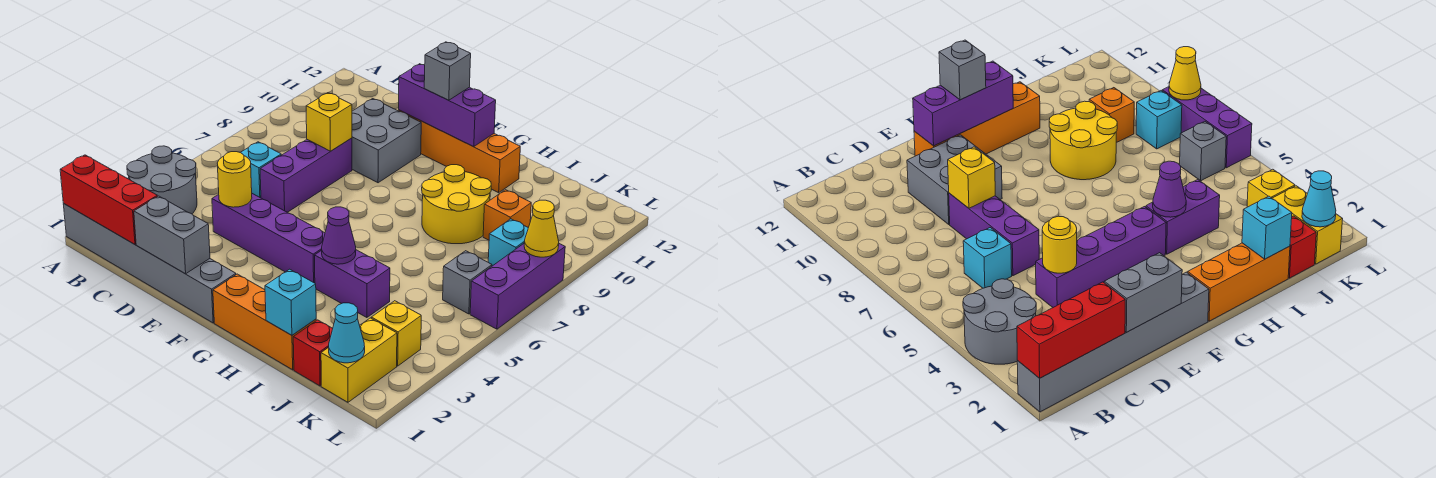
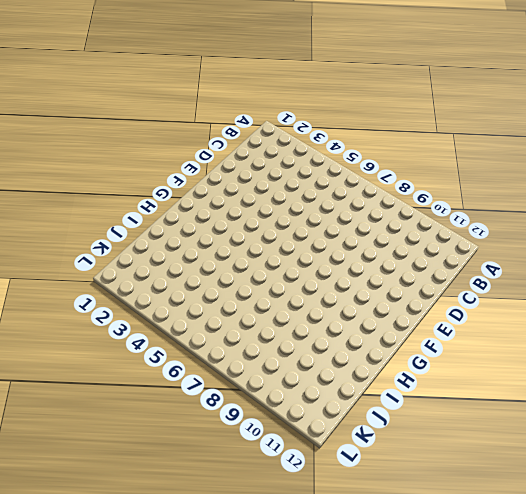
none -> grey 1x6 brick [63,204,236,323]
none -> grey 2x2 round brick [127,146,197,214]
none -> cyan 1x1 brick [241,142,281,198]

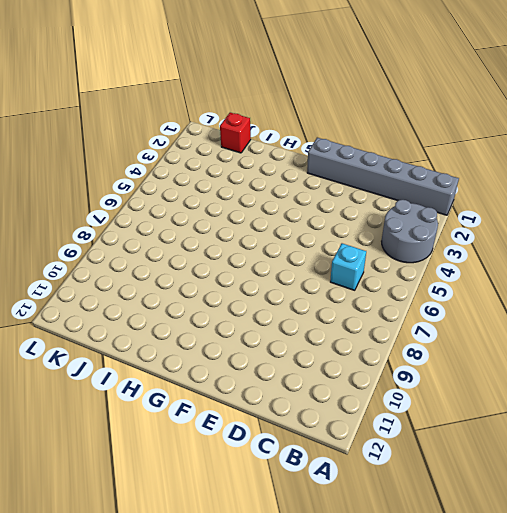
none -> purple 1x4 brick [212,194,325,283]
none -> purple 1x3 brick [260,138,352,212]
none -> grey 2x2 brick [352,99,421,183]

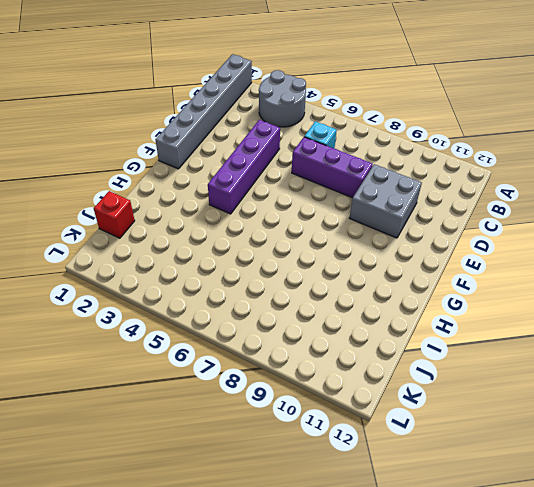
none -> orange 1x4 brick [399,110,520,193]
none -> orange 1x3 brick [213,274,316,370]
none -> purple 1x2 brick [315,250,390,318]

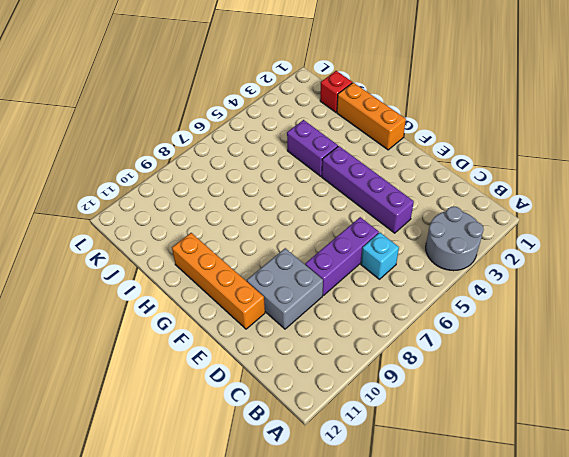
none -> grey 1x6 brick [63,204,236,323]
none -> yellow 2x2 round brick [422,165,491,244]
none -> orange 1x1 brick [483,190,531,240]

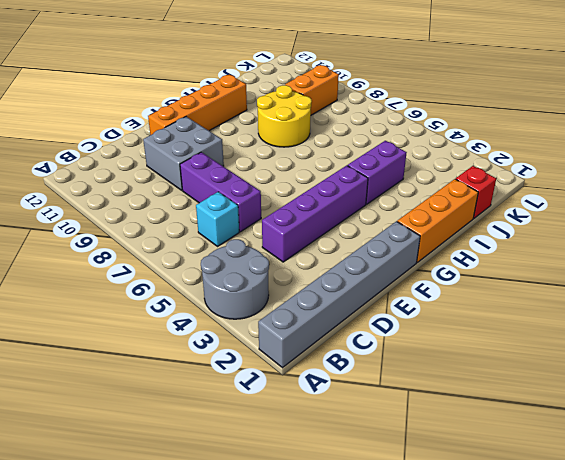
orange 1x2 brick [285,65,339,115] -> orange 1x1 brick [483,190,531,240]
none -> yellow 1x2 brick [321,318,397,402]
none -> yellow 1x1 brick [371,301,421,366]
none -> grey 1x1 brick [443,251,492,314]

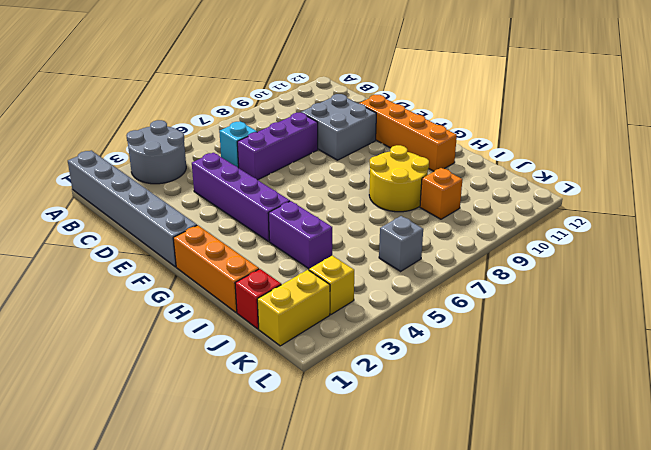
none -> cyan 1x1 brick [488,219,528,266]
none -> purple 1x3 brick [470,244,565,329]
none -> red 1x3 brick [60,155,157,244]

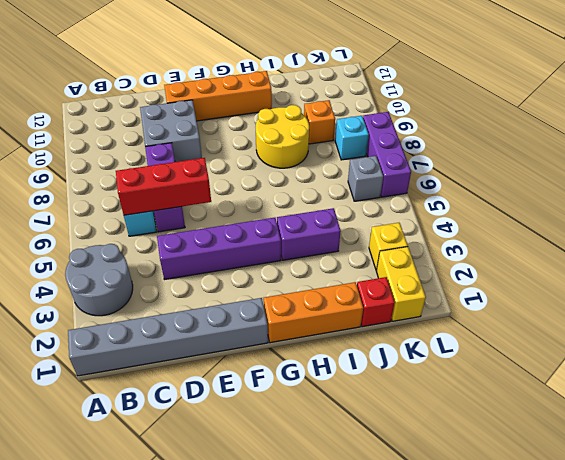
red 1x3 brick [116,158,211,215] -> red 1x3 brick moved to [60,155,157,244]
none -> grey 1x2 brick [134,196,210,274]
none -> yellow 1x1 round brick [217,152,252,207]
none -> yellow 1x1 brick [306,93,352,151]

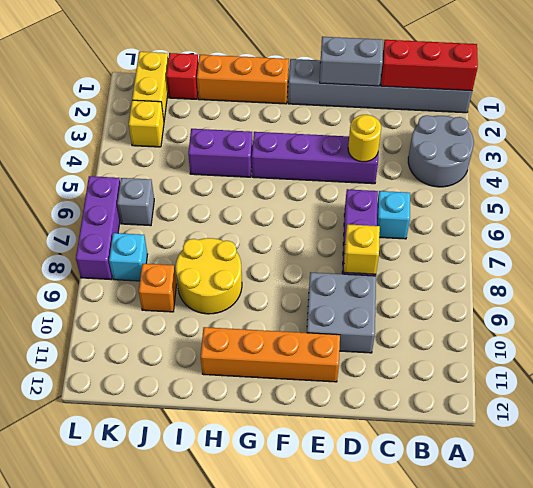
none -> purple 1x3 brick [399,64,496,147]
none -> purple 1x1 cone [322,207,356,264]
none -> cyan 1x1 brick [265,269,316,335]

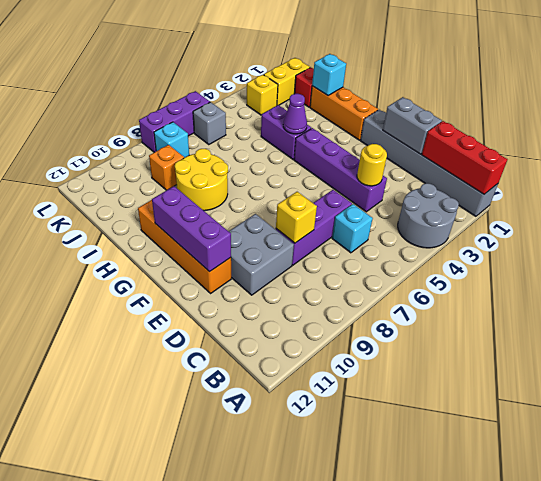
none -> cyan 1x1 cone [329,303,365,363]
none -> yellow 1x1 cone [524,200,559,257]
none -> grey 1x1 brick [424,42,471,100]

